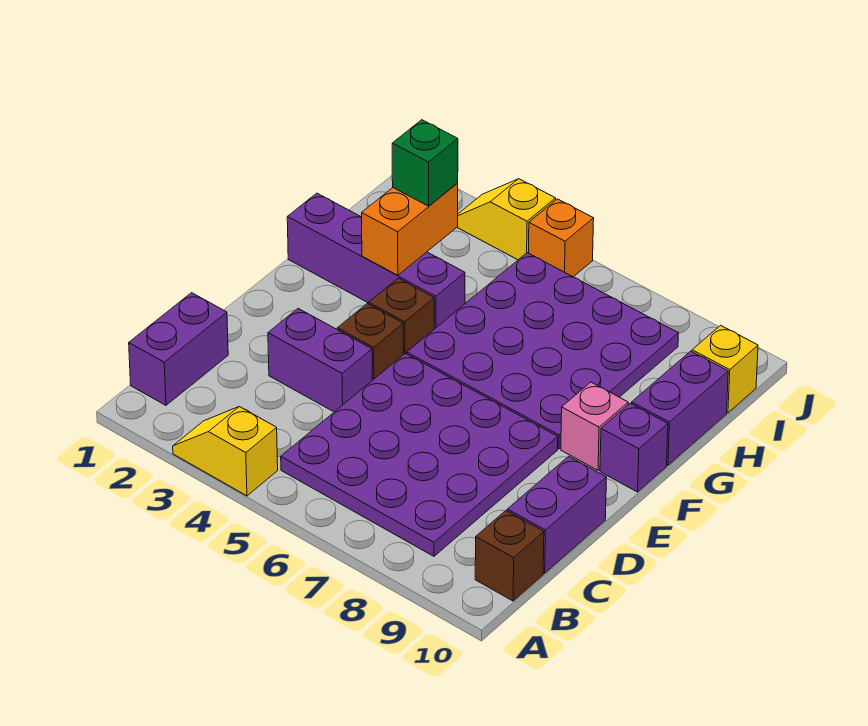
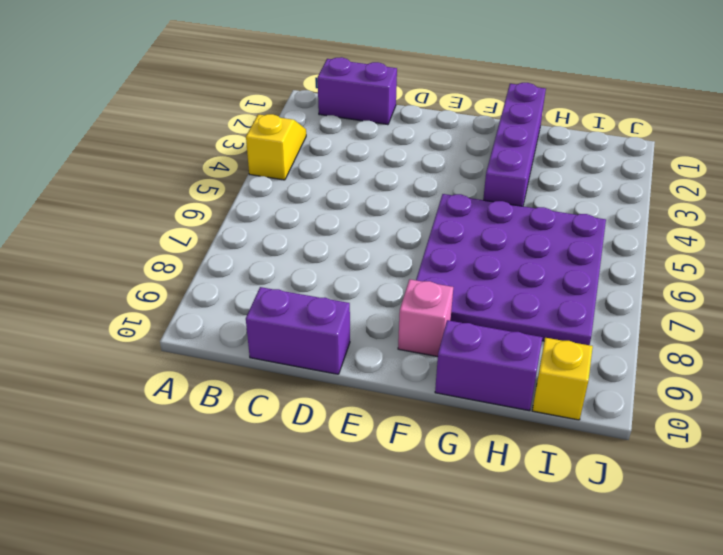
none -> purple 4x4 plate [281,353,558,556]
none -> brown 1x1 brick [475,511,544,601]
none -> purple 1x2 brick [268,309,372,412]

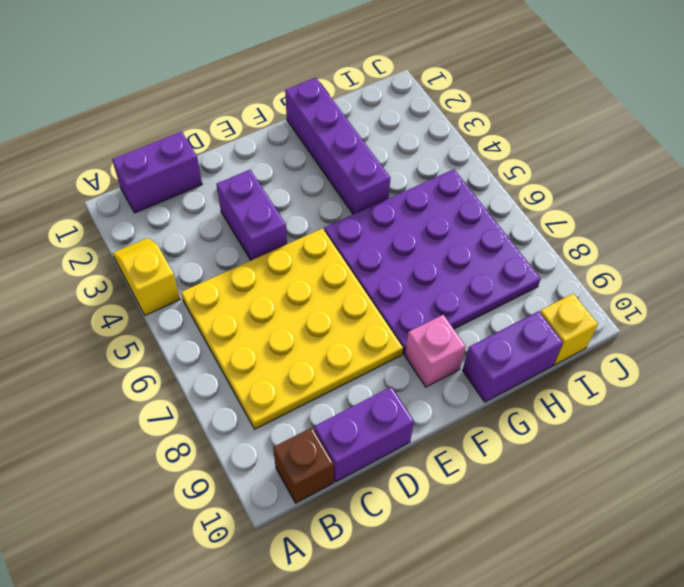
yellow 4x4 plate [181,228,403,429] -> purple 4x4 plate [281,353,558,556]
none -> brown 1x1 brick [337,304,404,380]
none -> brown 1x1 brick [369,278,434,354]
none -> purple 1x1 brick [600,403,668,492]

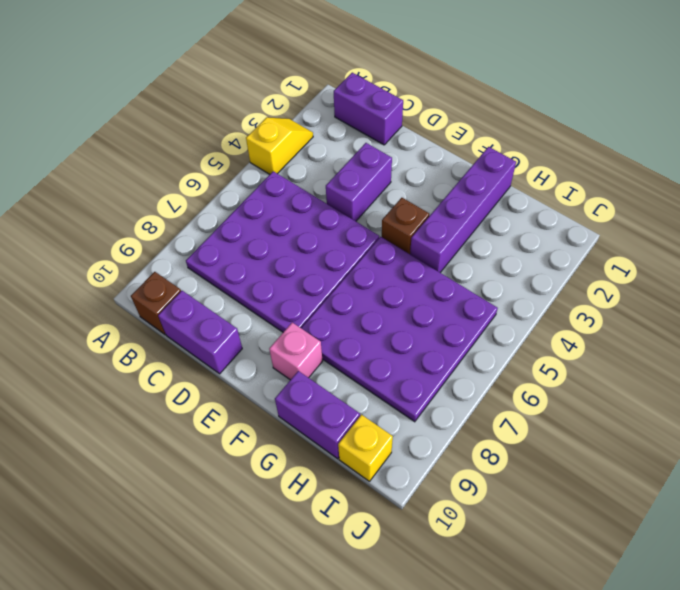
none -> brown 1x1 brick [337,304,404,380]
none -> purple 1x1 brick [600,403,668,492]
none -> yellow 1x2 slope [457,179,556,260]

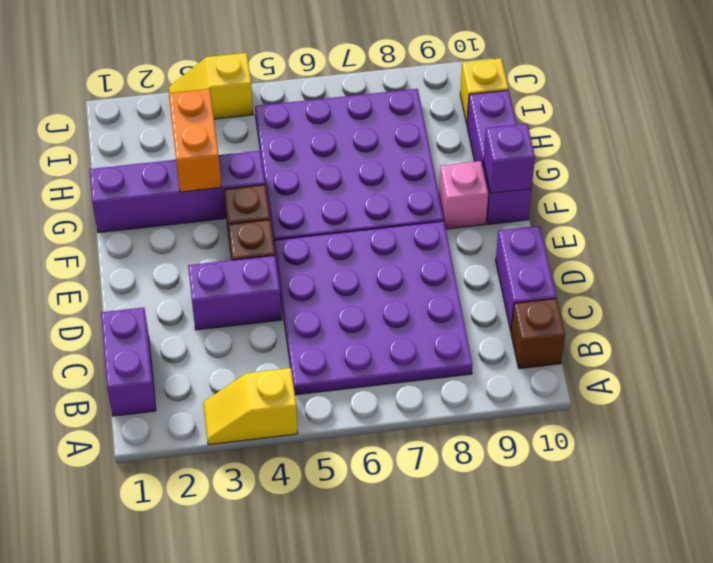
purple 1x1 brick [483,124,535,193] -> none
none -> orange 1x1 brick [529,199,594,277]
none -> green 1x1 brick [392,120,458,206]

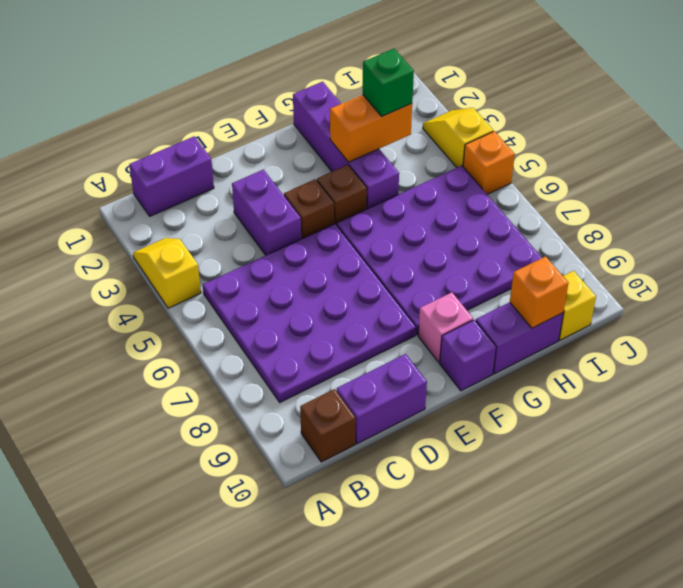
orange 1x1 brick [510,256,568,328] -> none

